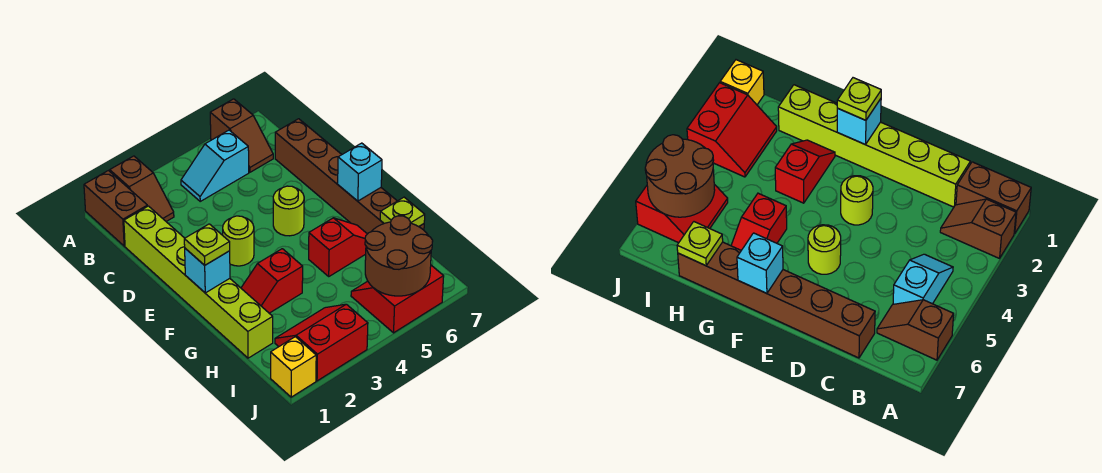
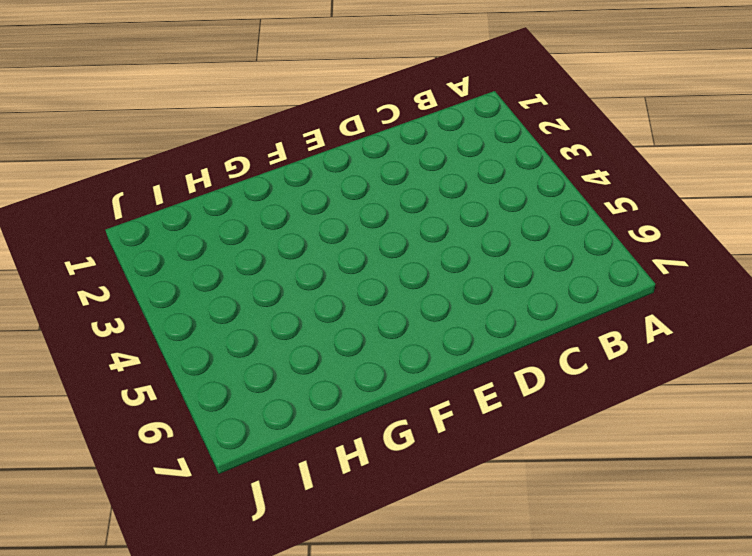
none -> brown 1x2 brick [84,171,147,246]
none -> brown 1x2 slope [110,156,174,221]
none -> brown 1x2 slope [210,99,273,172]

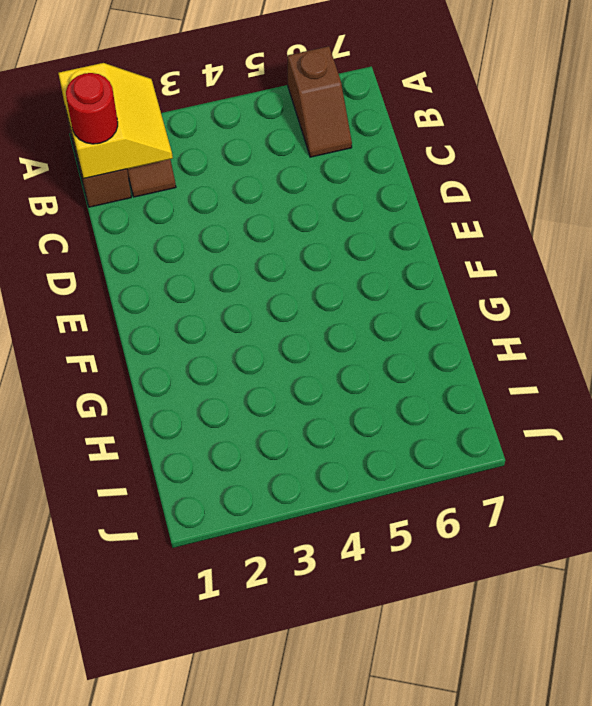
yellow 2x2 slope [58,63,173,179] -> none
red 1x1 round brick [66,73,118,144] -> none
none -> cyan 1x2 slope [181,130,249,201]
none -> lime 1x6 brick [124,206,273,358]
none -> brown 1x6 brick [275,119,424,234]

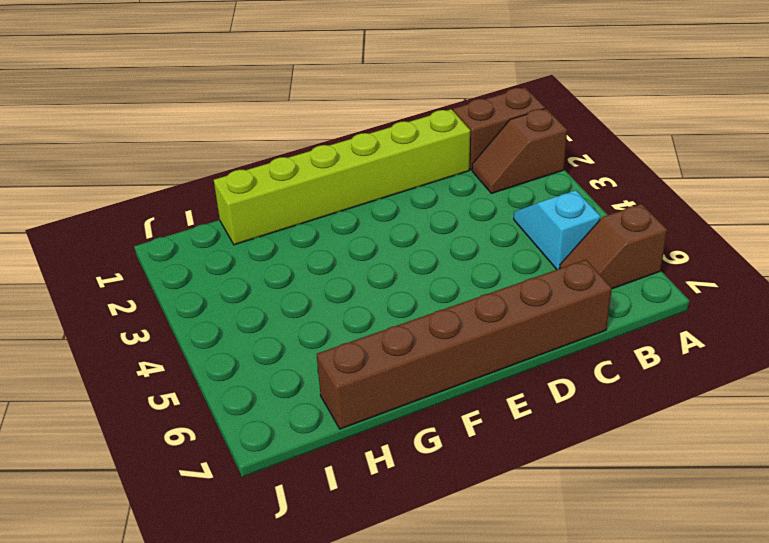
none -> lime 1x1 round brick [223,216,254,266]
none -> lime 1x1 round brick [273,186,304,236]
none -> red 1x2 slope [241,249,303,313]

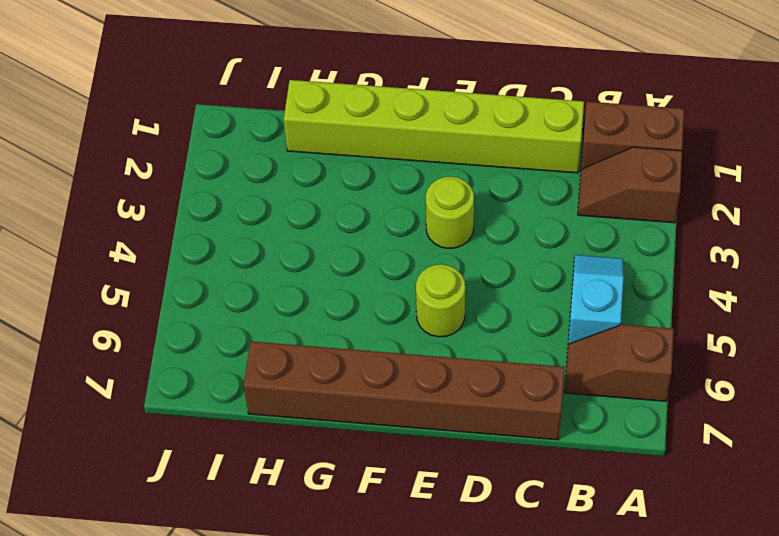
none -> red 1x2 slope [241,249,303,313]
none -> red 1x2 slope [309,218,367,276]
none -> red 2x2 slope [275,304,368,381]

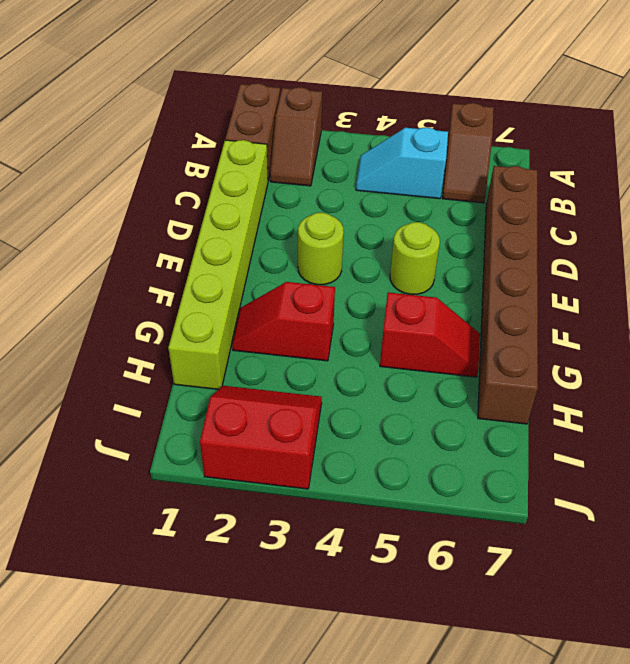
none -> red 2x2 slope [351,265,444,333]
none -> yellow 1x1 brick [271,337,316,397]
none -> cyan 1x1 brick [185,248,230,293]

